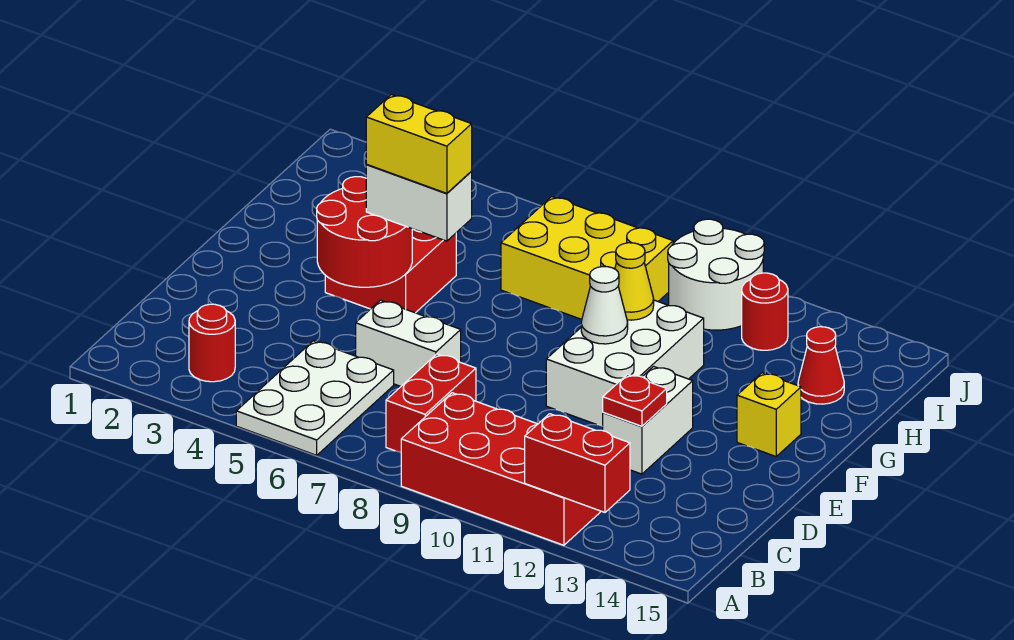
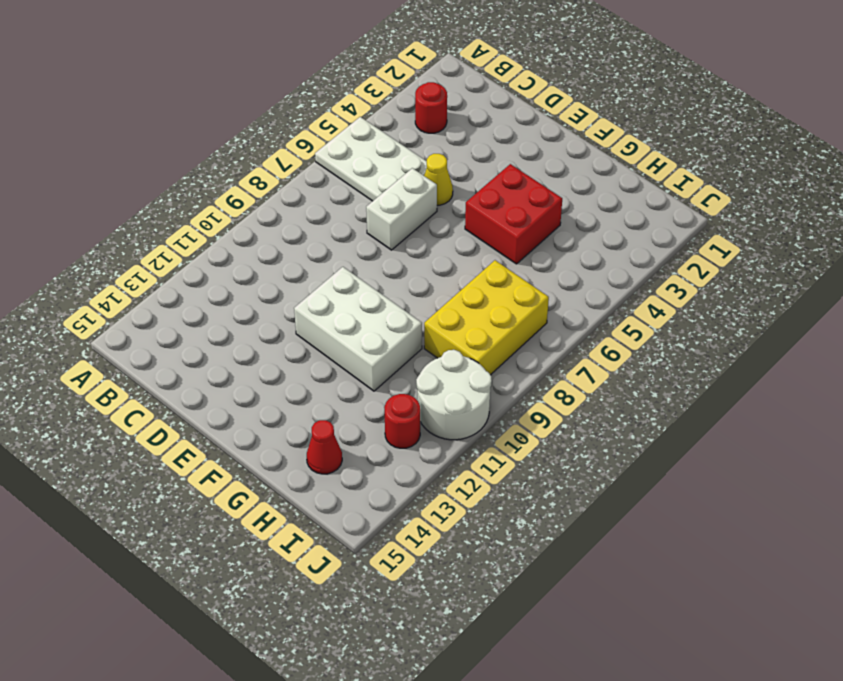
yellow 1x1 cone [424,154,453,205] -> yellow 1x1 cone moved to [615,243,654,320]
none -> red 2x4 brick [401,393,601,545]
none -> red 1x2 brick [386,354,476,452]
none -> white 1x2 brick [603,366,693,474]

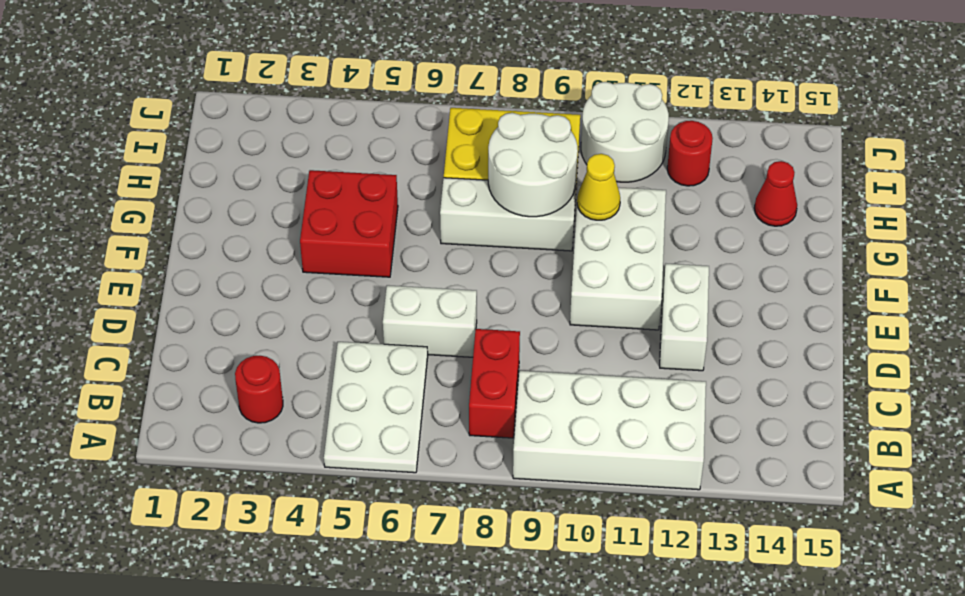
white 2x4 brick [513,371,706,490] -> red 2x4 brick [401,393,601,545]
white 1x3 brick [440,178,576,251] -> none
white 2x2 round brick [488,113,578,217] -> none
none -> yellow 1x1 brick [737,373,801,456]
none -> red 1x2 brick [525,414,630,512]
none -> red 1x1 plate [603,374,667,426]

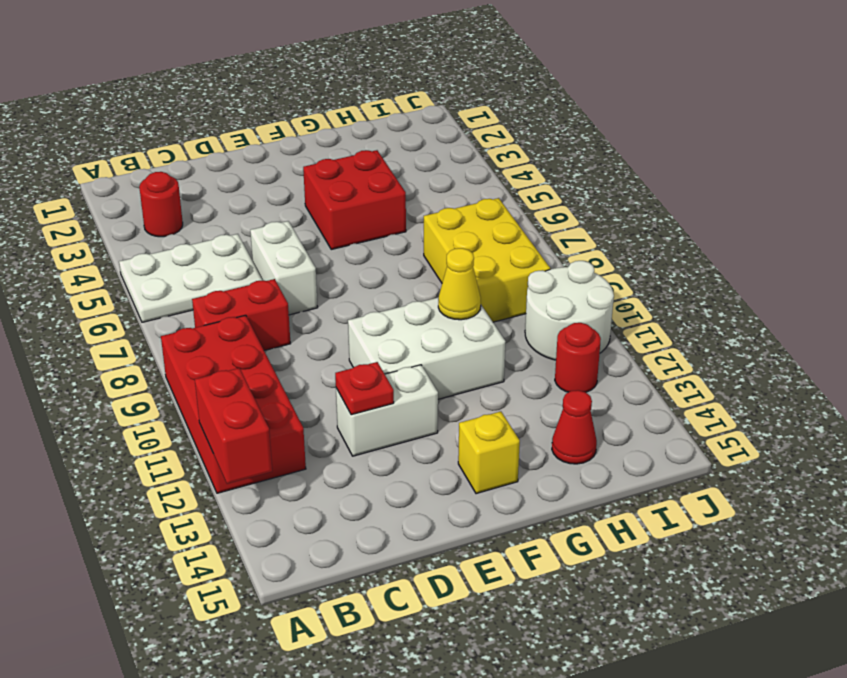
none -> red 2x2 round brick [317,177,412,287]
none -> white 1x1 cone [581,267,628,344]
none -> white 1x2 brick [366,165,472,241]

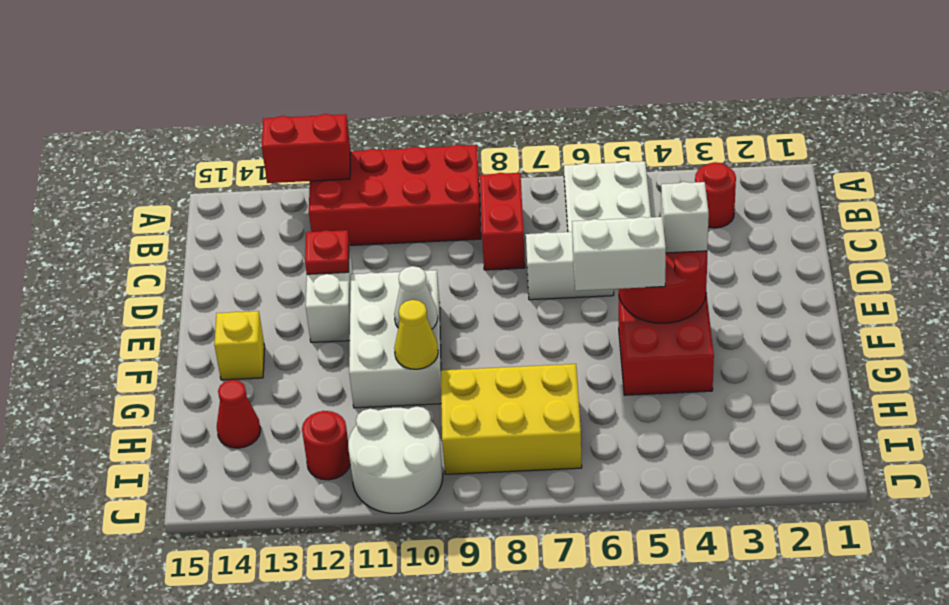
white 1x1 brick [661,182,709,253] -> none
none -> yellow 1x2 brick [366,95,472,193]

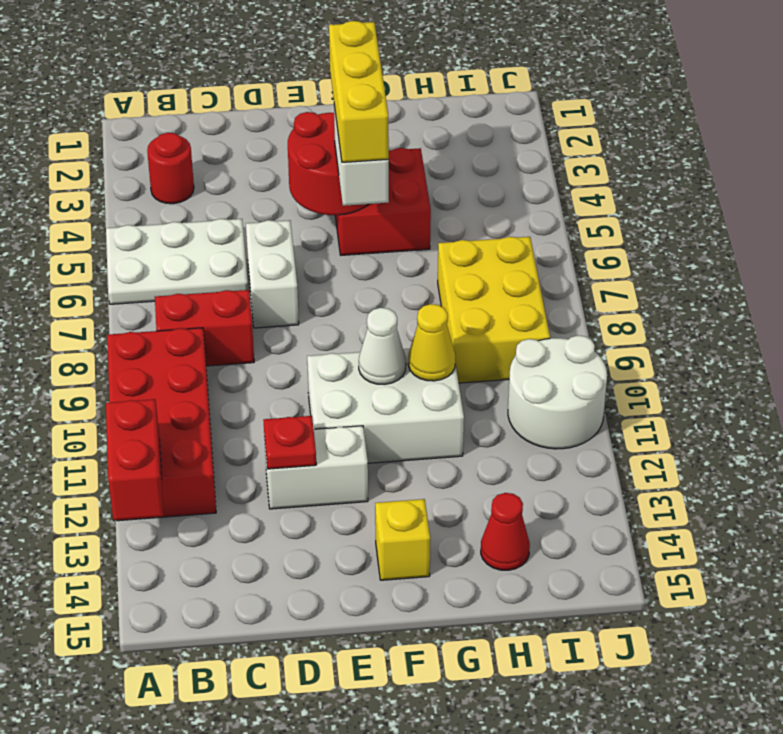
yellow 1x3 brick [329,21,389,162] -> yellow 1x2 brick [366,95,472,193]
none -> red 1x1 round brick [742,273,788,350]

